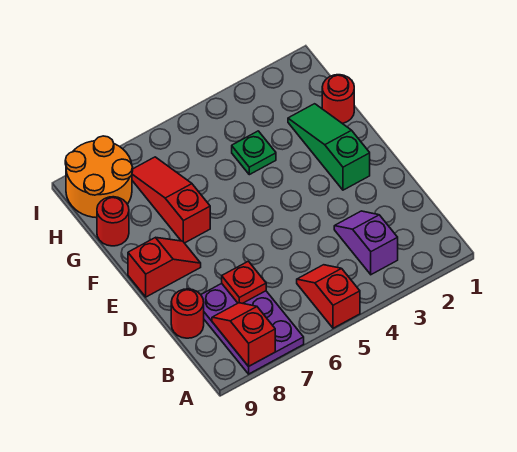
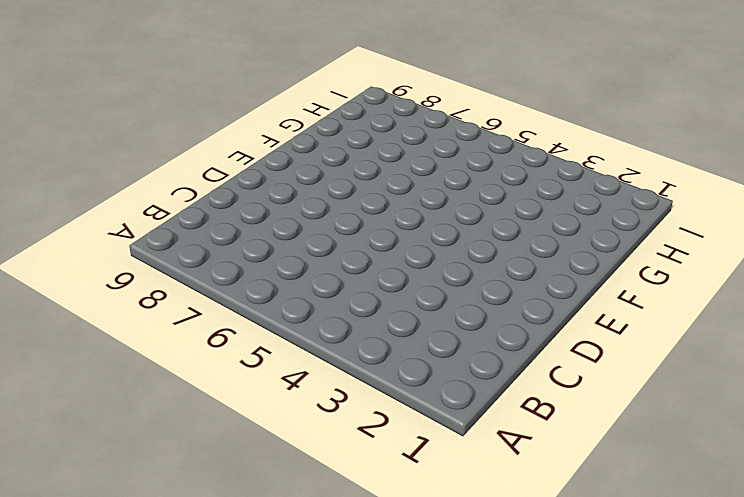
none -> red 1x2 slope [297,265,360,328]
none -> purple 2x3 plate [201,284,304,374]
none -> purple 1x2 slope [334,211,398,275]

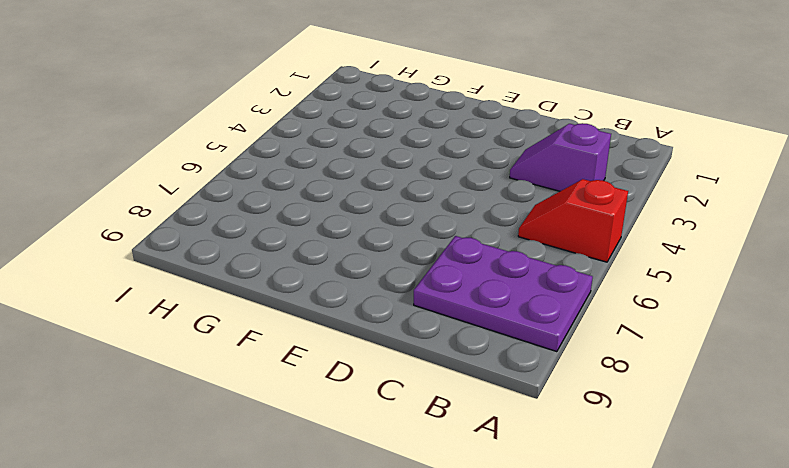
none -> red 1x1 round brick [171,289,204,338]
none -> green 1x3 slope [288,104,370,190]
none -> red 1x2 slope [128,238,201,297]

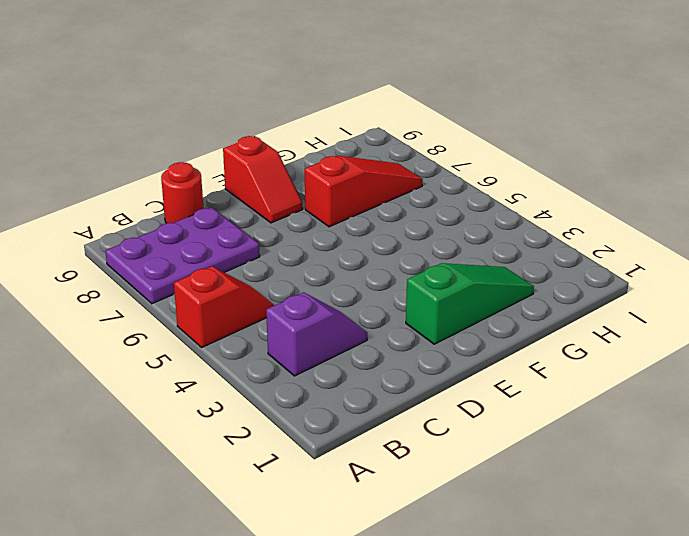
none -> red 1x1 round brick [322,75,354,123]
none -> green 1x1 plate [232,131,276,175]
none -> red 1x1 round brick [97,197,129,246]

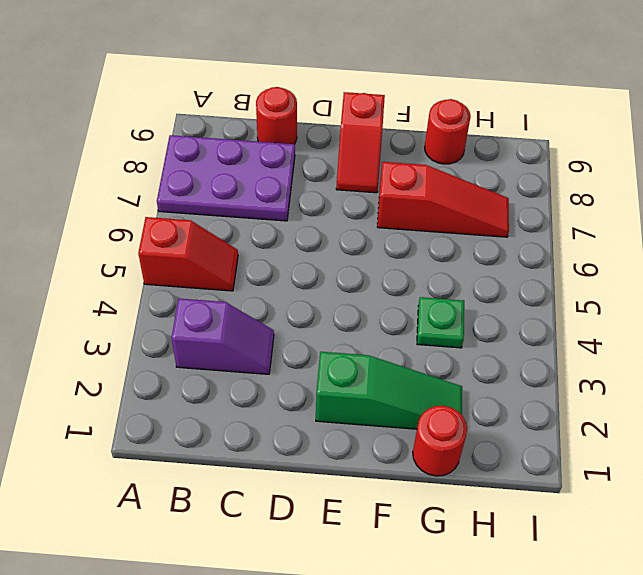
none -> orange 2x2 round brick [65,136,133,218]
none -> red 1x2 slope [212,303,275,366]
none -> red 1x1 plate [222,261,266,303]

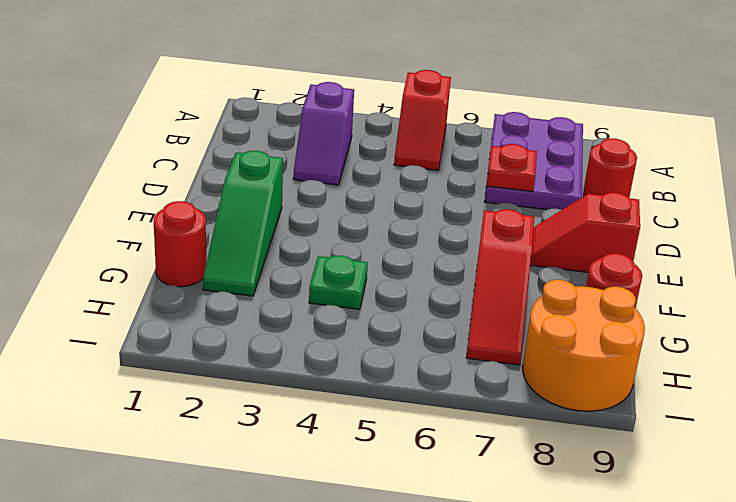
none -> red 1x2 slope [212,303,275,366]

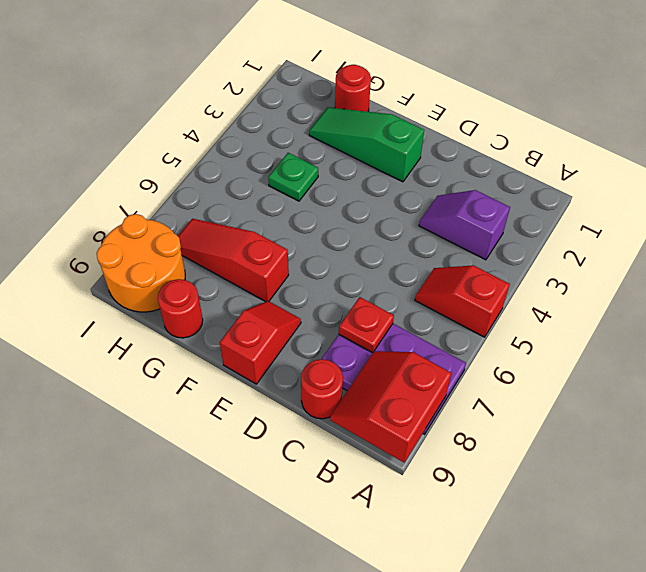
red 2x2 slope [330,351,452,462] -> red 1x2 slope [212,303,275,366]

